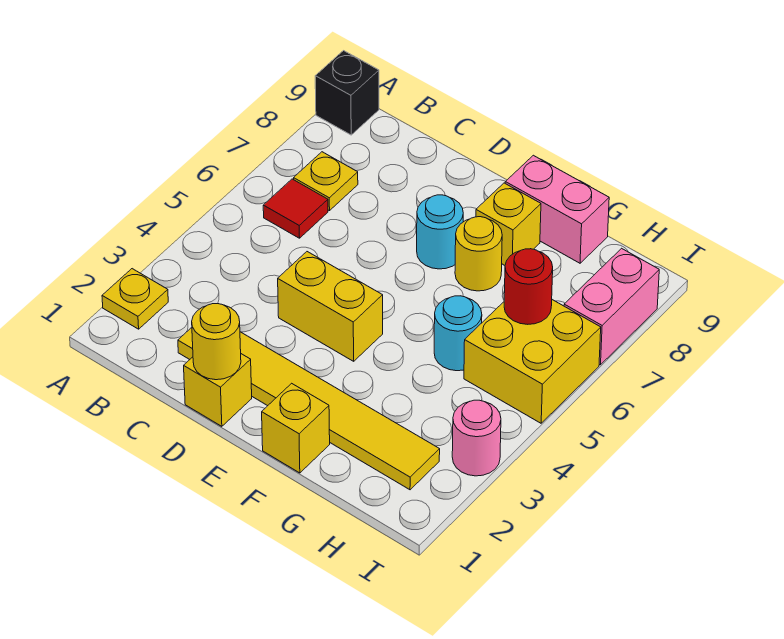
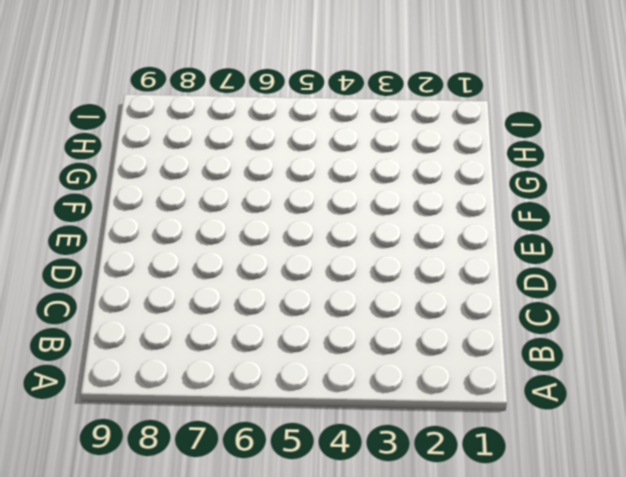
none -> yellow 1x1 plate [102,269,168,329]
none -> black 1x1 brick [315,51,379,135]
none -> red 1x1 tile [263,179,328,238]

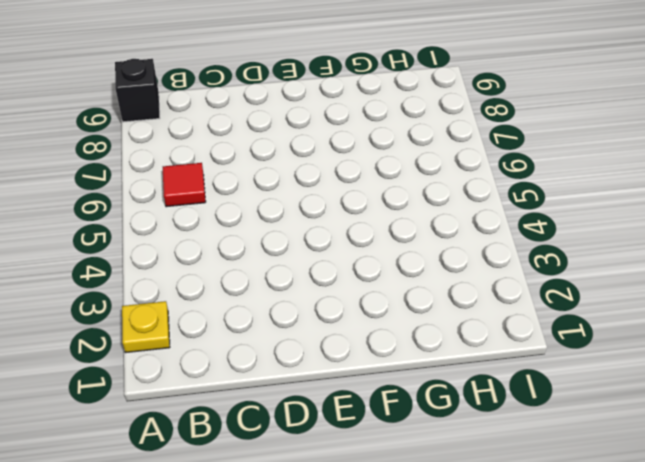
none -> yellow 1x1 plate [294,152,358,211]
none -> yellow 1x6 tile [178,328,440,490]
none -> yellow 1x1 brick [184,354,252,426]

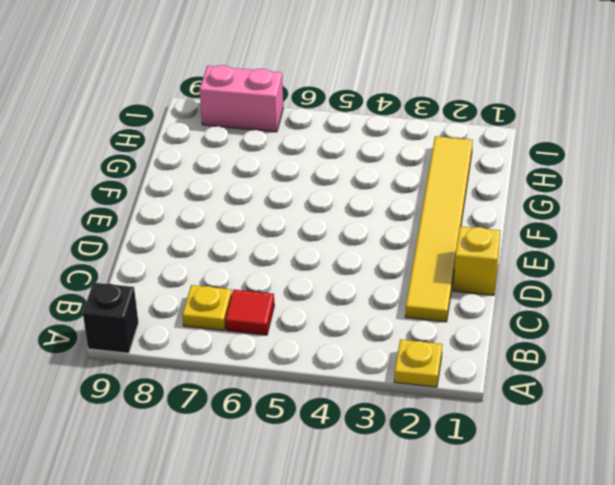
none -> yellow 1x2 brick [278,252,383,361]
none -> cyan 1x1 round brick [417,195,463,269]
none -> yellow 1x1 brick [262,383,330,473]

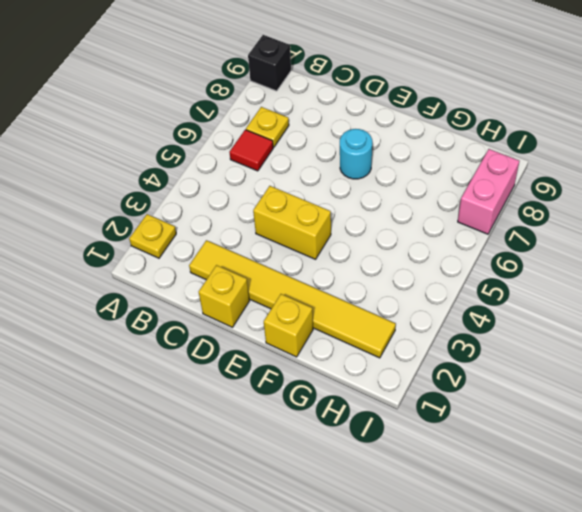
none -> yellow 1x1 round brick [455,217,502,291]
none -> yellow 1x1 brick [476,183,541,265]
none -> pink 1x2 brick [505,155,609,263]

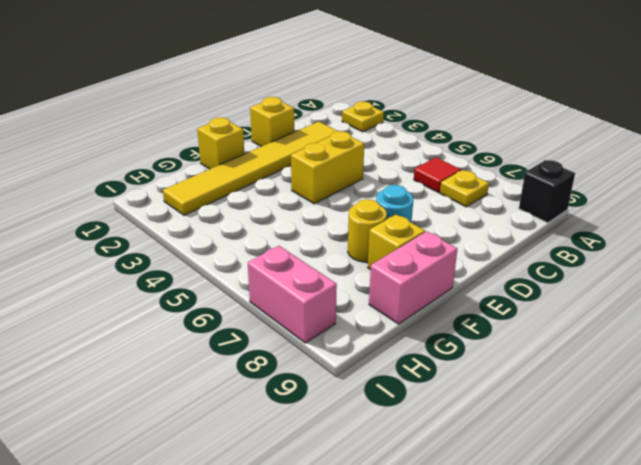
none -> cyan 1x1 round brick [434,296,482,371]
none -> yellow 2x2 brick [464,300,601,423]
none -> pink 1x1 round brick [452,400,501,476]

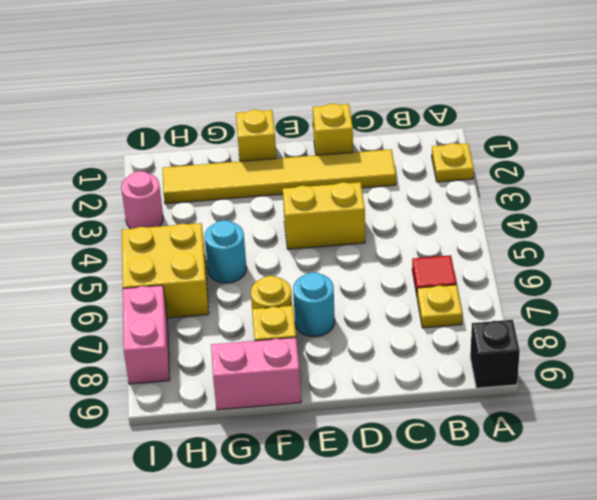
none -> yellow 1x1 round brick [192,304,241,380]
none -> red 1x1 round brick [504,249,553,324]

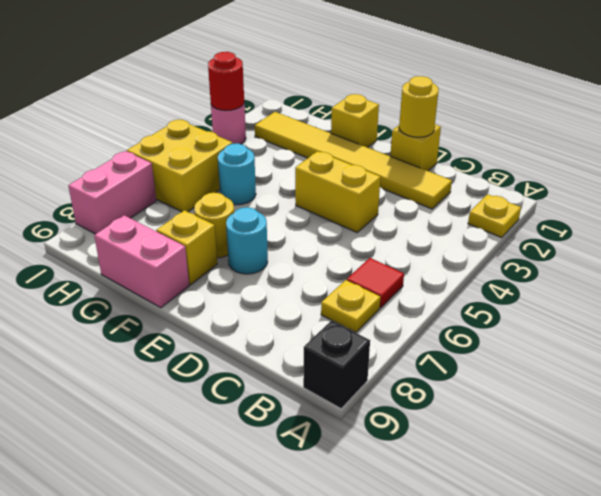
red 1x1 round brick [208,52,244,111] -> red 1x1 round brick moved to [504,249,553,324]

